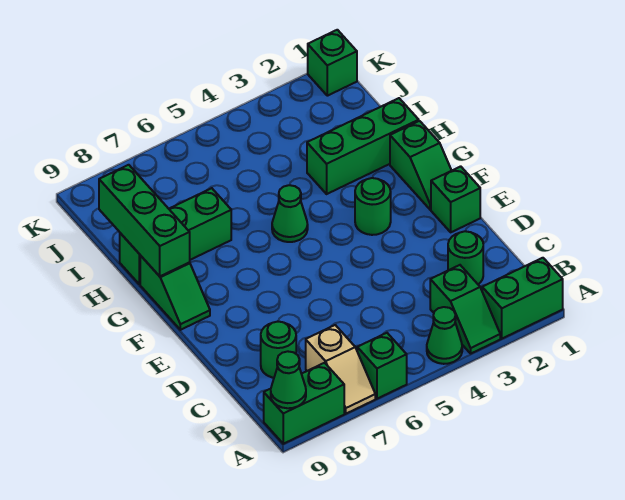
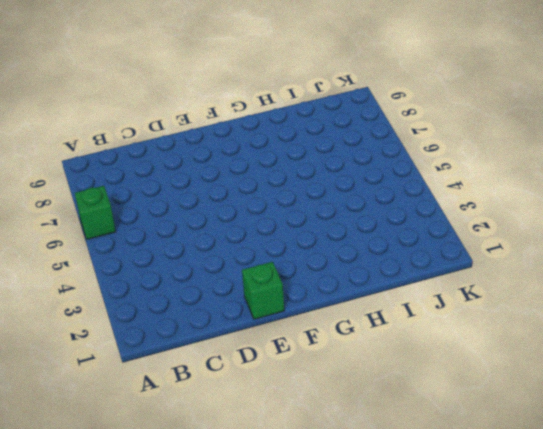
none -> green 1x2 brick [482,258,563,339]
none -> green 1x2 slope [430,265,500,353]
none -> green 1x1 cone [427,307,462,364]

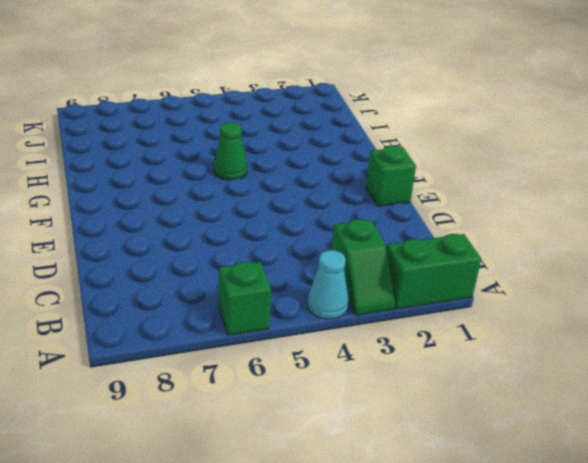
cyan 1x1 cone [307,250,349,319] -> green 1x1 cone [427,307,462,364]
none -> tan 1x2 slope [306,325,375,414]
none -> green 1x2 brick [264,363,344,444]
none -> green 1x1 round brick [448,231,483,284]

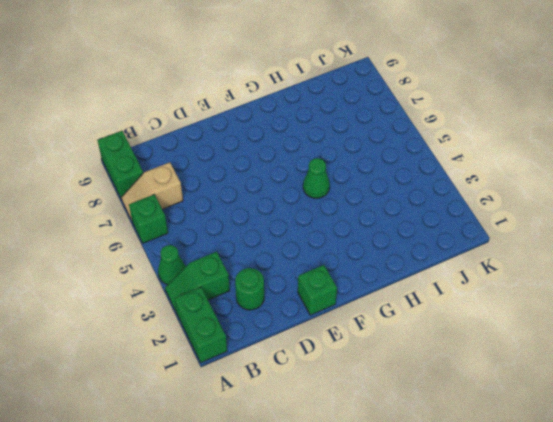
none -> green 1x1 round brick [261,322,296,378]
none -> green 1x2 slope [390,121,452,210]
none -> green 1x1 round brick [355,178,391,235]

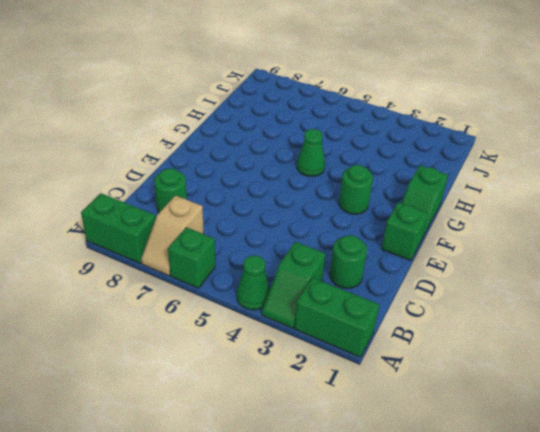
none -> green 1x2 slope [140,256,210,330]
none -> green 1x3 brick [307,98,419,194]
none -> green 1x3 brick [120,188,231,284]

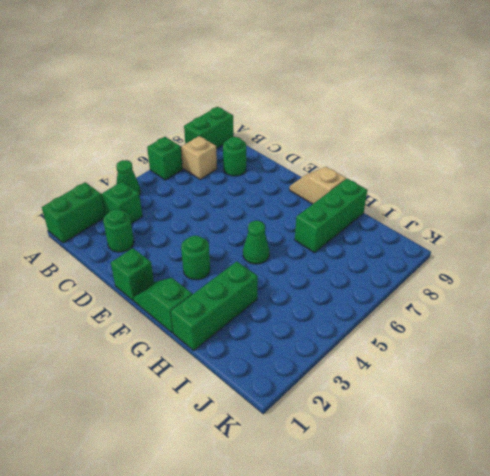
tan 1x2 slope [289,167,346,204] -> green 1x2 slope [140,256,210,330]
none -> green 1x1 brick [308,30,357,96]
none -> green 1x1 cone [271,351,306,408]
none -> green 1x3 brick [99,165,190,276]

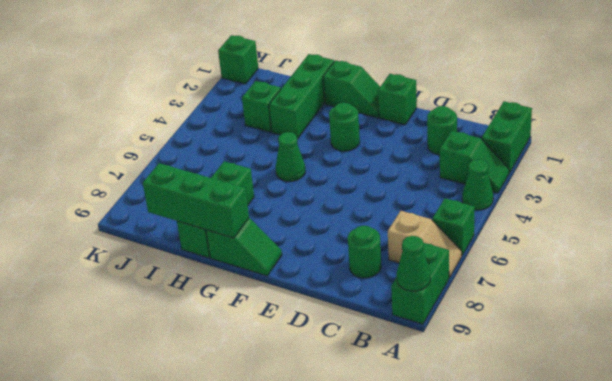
green 1x1 brick [242,81,281,132] -> none

